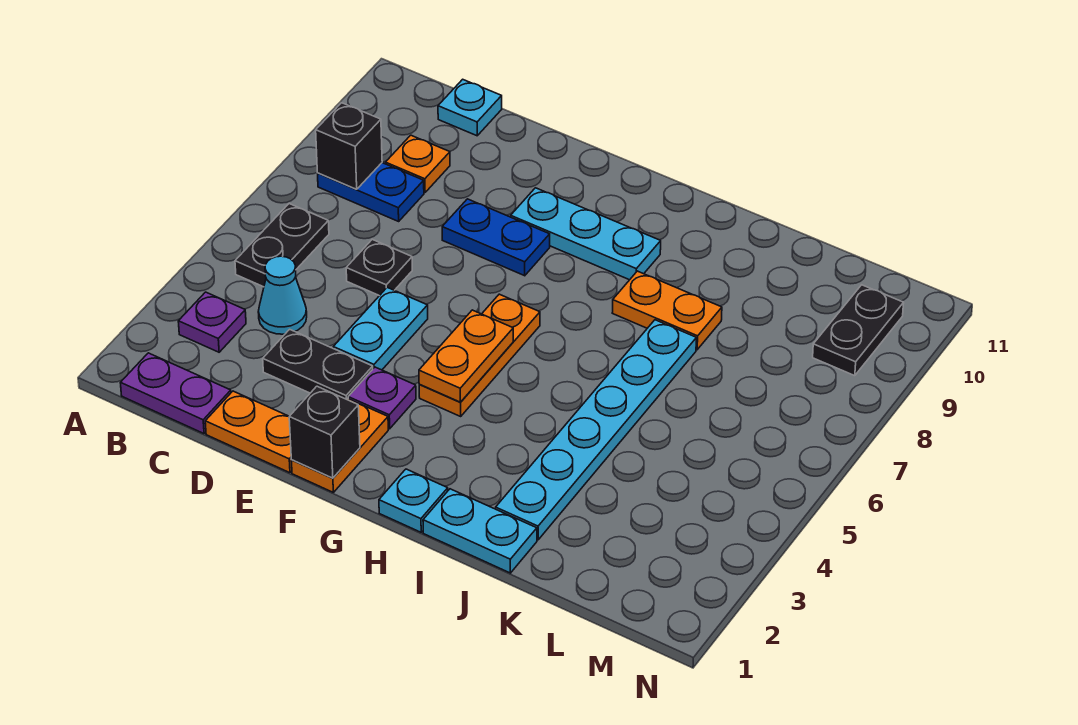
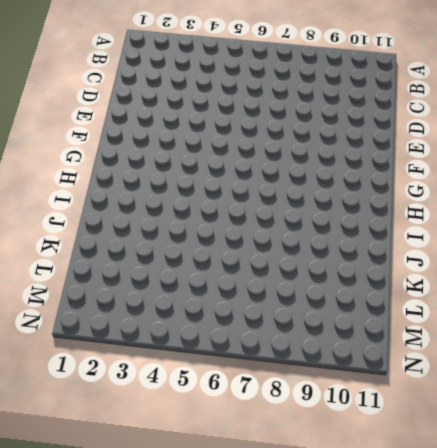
none -> purple 1x2 plate [121,353,231,434]
none -> purple 1x1 plate [178,292,246,352]
none -> black 1x2 plate [235,204,329,287]

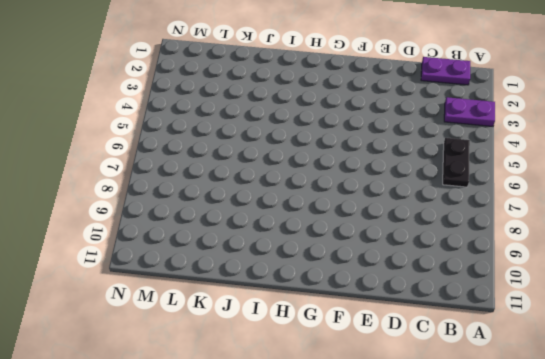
purple 1x2 plate [444,97,495,126] -> purple 1x1 plate [178,292,246,352]
none -> blue 1x2 plate [318,163,424,221]
none -> cyan 1x1 cone [258,256,307,334]
none -> orange 1x1 plate [385,135,450,192]

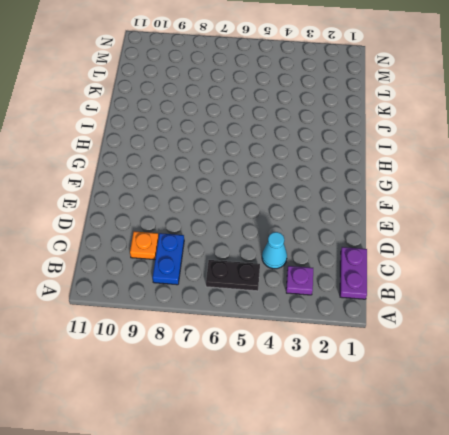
none -> cyan 1x1 plate [438,79,502,136]
none -> orange 1x2 plate [205,391,292,473]
none -> black 1x2 plate [263,329,373,399]

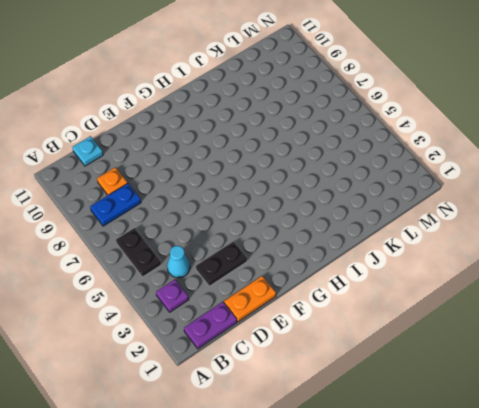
none -> black 1x1 plate [346,239,412,296]
none -> cyan 1x2 plate [333,287,428,370]
none -> blue 1x2 plate [442,199,550,276]

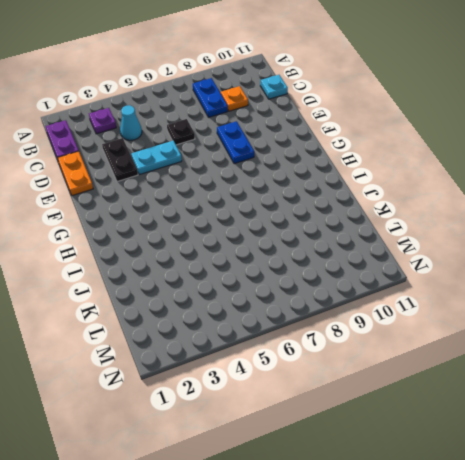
none -> black 1x2 plate [235,204,329,287]
none -> orange 1x2 plate [291,398,388,492]
none -> purple 1x1 plate [348,367,416,429]

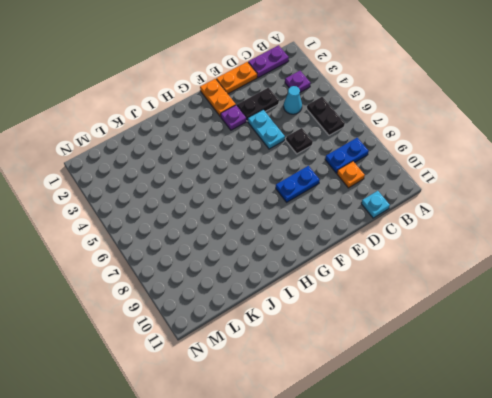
none -> cyan 1x3 plate [511,188,661,280]
none -> orange 1x3 plate [419,294,540,416]
none -> cyan 1x1 plate [379,469,448,532]

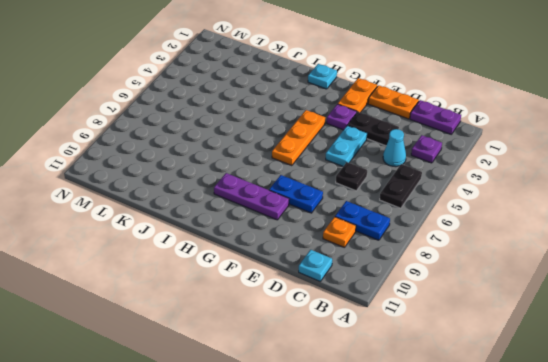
purple 1x3 plate [214,173,289,220] -> cyan 1x3 plate [511,188,661,280]
none -> cyan 1x2 plate [423,489,537,573]
none -> orange 1x2 plate [612,271,722,350]
none -> cyan 1x6 plate [496,320,696,540]

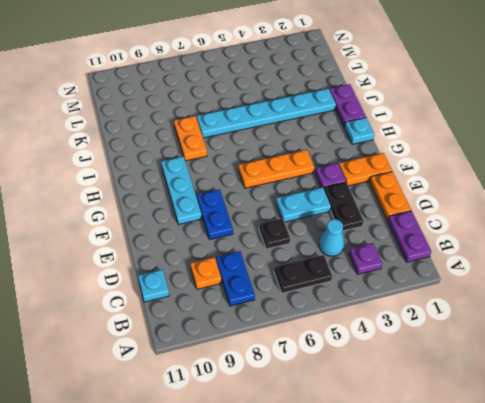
purple 1x2 plate [330,84,366,127] -> cyan 1x2 plate [423,489,537,573]
none -> black 1x2 plate [813,285,904,376]
none -> black 1x1 brick [316,103,382,189]
none -> black 1x1 brick [289,386,360,478]

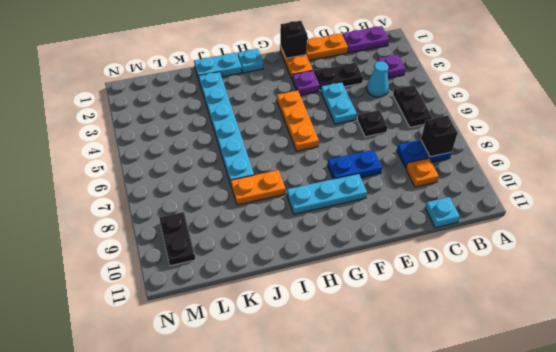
none -> orange 1x2 plate [419,310,513,402]

